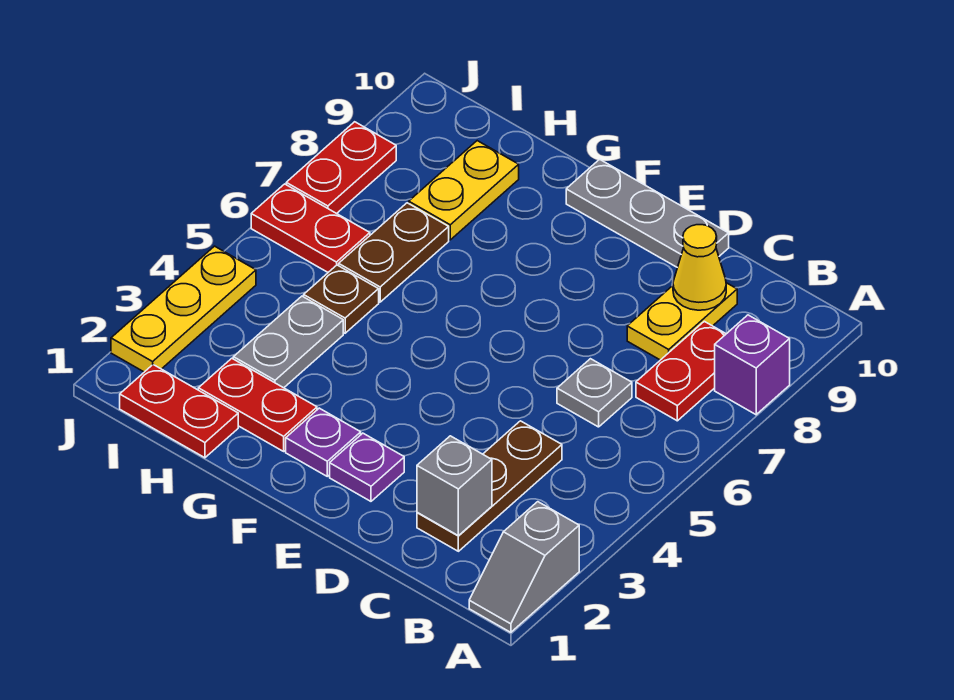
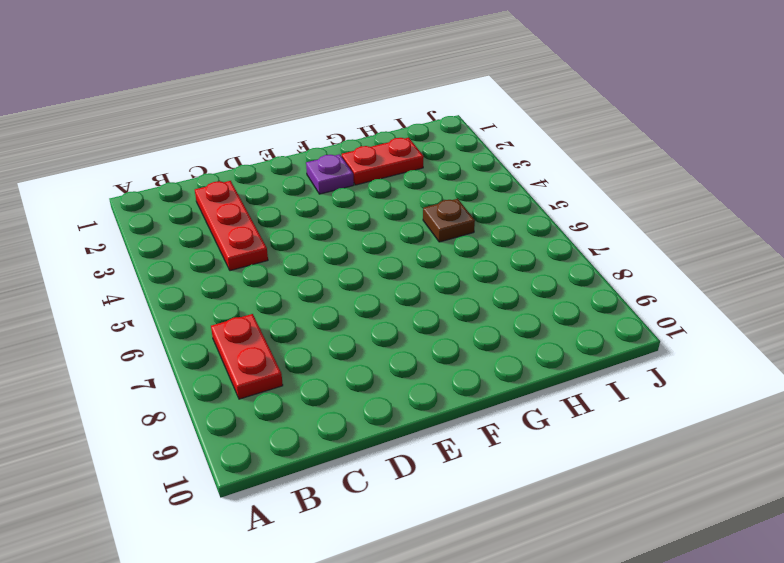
red 1x3 plate [195,181,268,271] -> brown 1x3 plate [417,421,562,551]
none -> grey 1x2 slope [469,502,579,632]
none -> purple 1x1 brick [715,315,790,415]
none -> grey 1x1 plate [557,359,632,427]

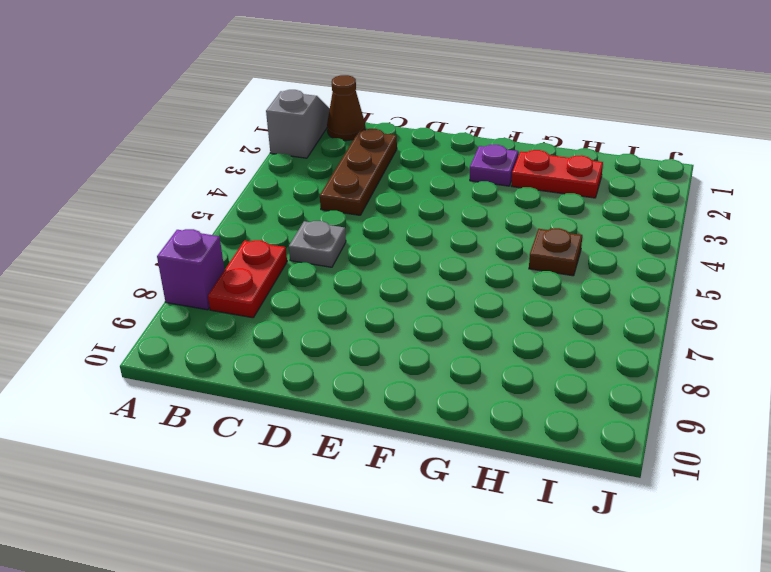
brown 1x1 cone [327,75,365,141] -> none
none -> yellow 1x2 plate [627,283,737,360]
none -> grey 1x3 plate [566,159,729,267]
none -> purple 1x1 plate [330,433,404,501]

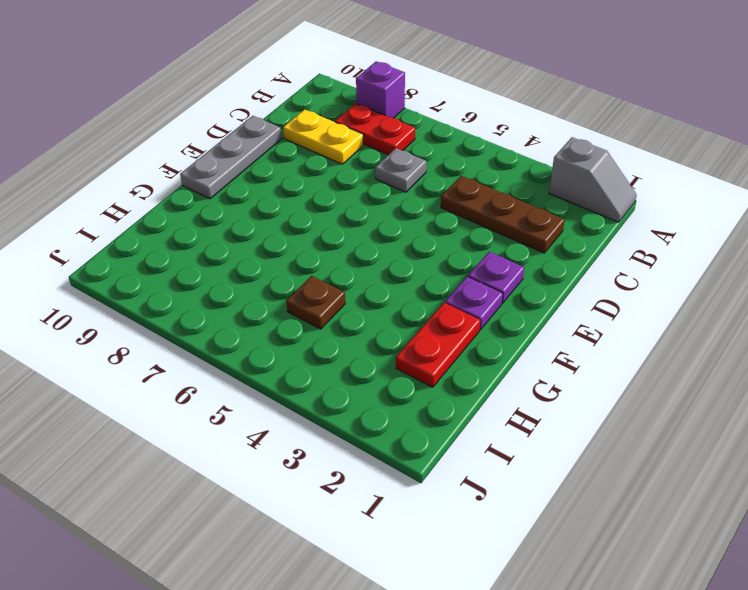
none -> red 1x2 plate [120,365,238,458]
none -> grey 1x2 plate [233,296,343,388]
none -> brown 1x2 plate [339,203,449,302]

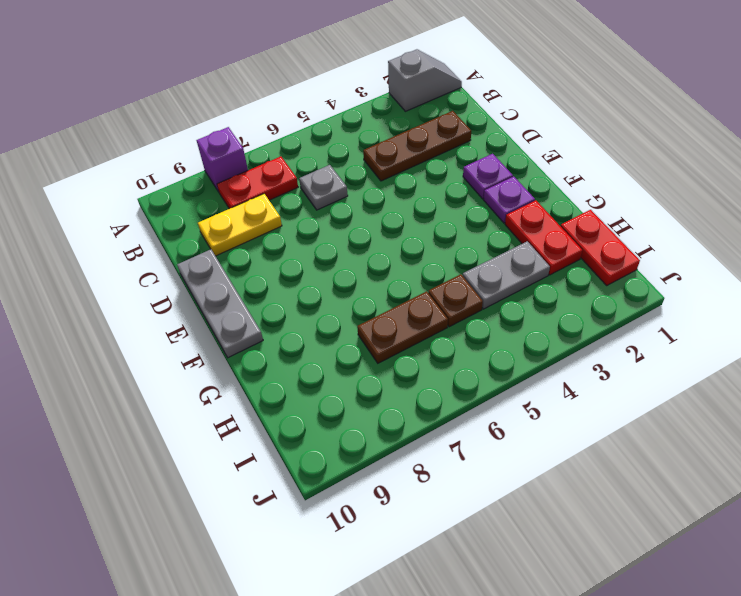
none -> yellow 1x2 plate [409,141,519,240]
none -> red 1x2 plate [251,184,370,272]
none -> yellow 1x3 plate [111,246,256,372]

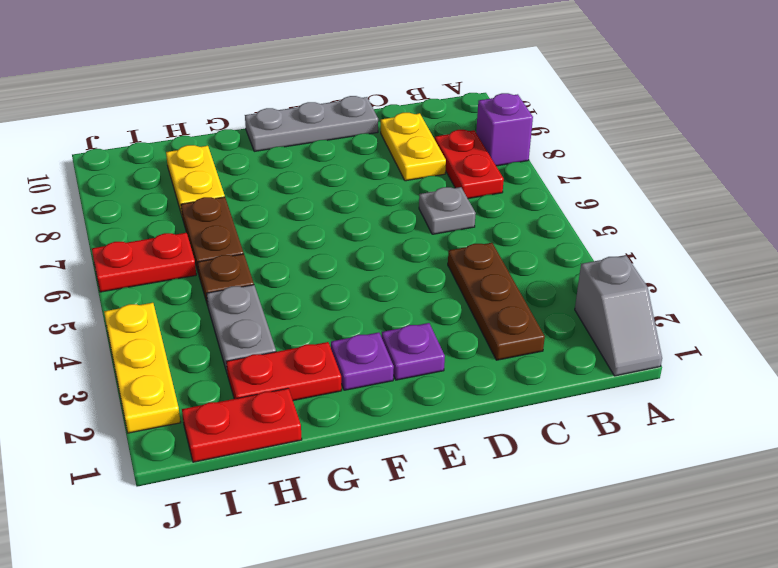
none -> red 1x2 plate [286,122,396,214]
none -> grey 1x1 brick [417,436,492,536]
none -> yellow 1x1 cone [673,225,726,310]

